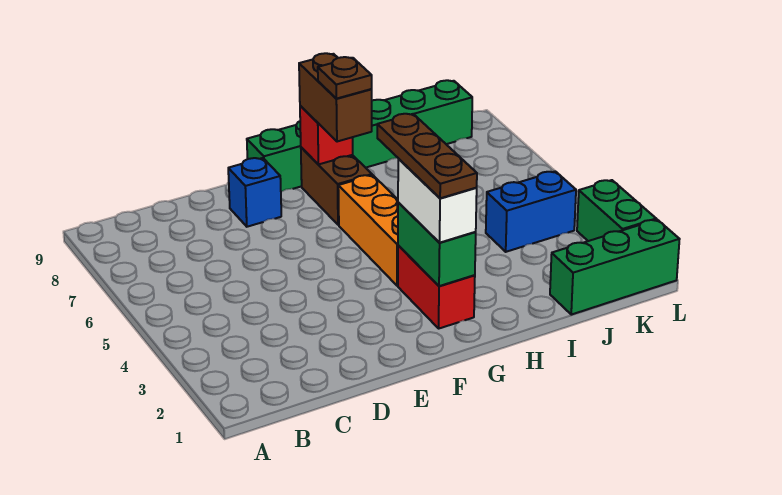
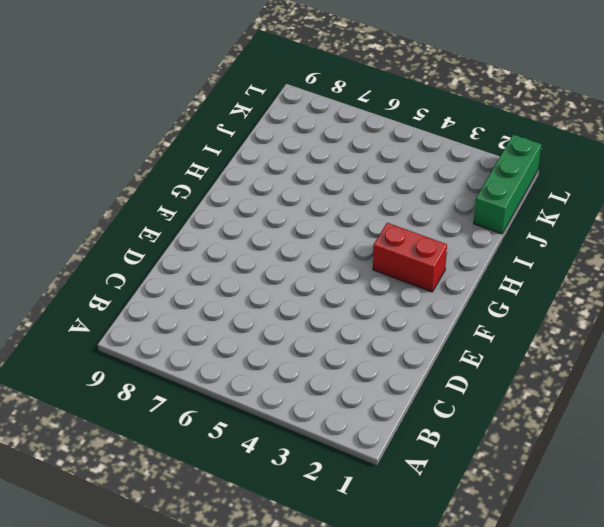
none -> blue 1x1 brick [228,158,281,227]
none -> green 1x6 brick [247,80,472,192]
none -> orange 1x3 brick [338,175,398,286]

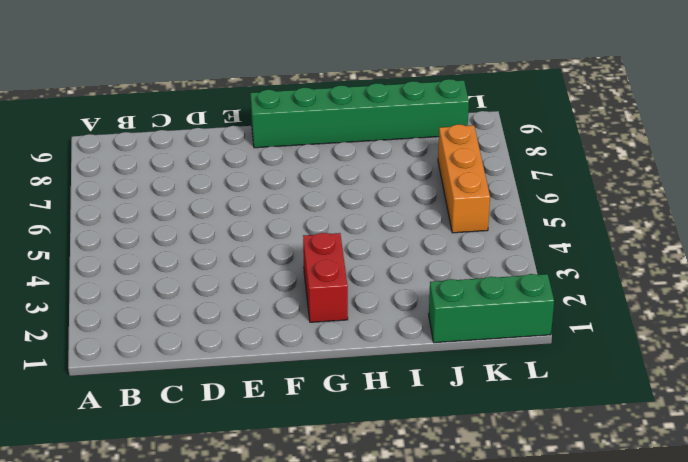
orange 1x3 brick [438,124,490,233] -> orange 1x3 brick moved to [338,175,398,286]
none -> blue 1x1 brick [228,158,281,227]
none -> brown 1x2 brick [301,147,372,225]
none -> blue 1x2 brick [486,171,576,252]

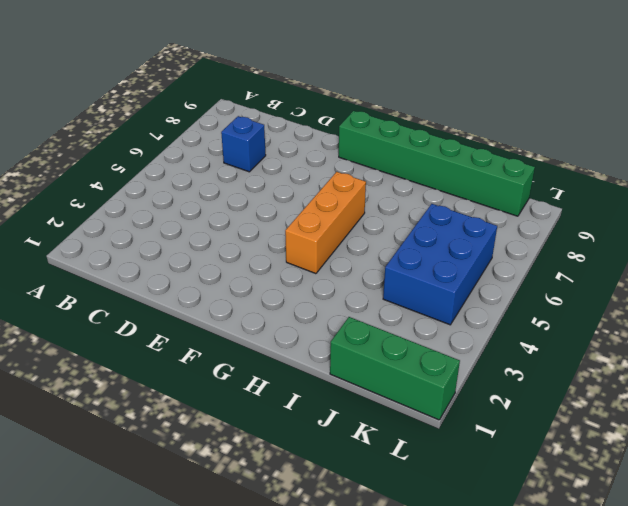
blue 1x1 brick [221,116,266,172] -> blue 1x1 brick moved to [228,158,281,227]
blue 2x3 brick [383,204,497,325] -> blue 1x2 brick [486,171,576,252]
none -> red 1x2 brick [398,246,475,328]
none -> brown 1x2 brick [301,147,372,225]
none -> green 1x2 brick [577,180,656,241]

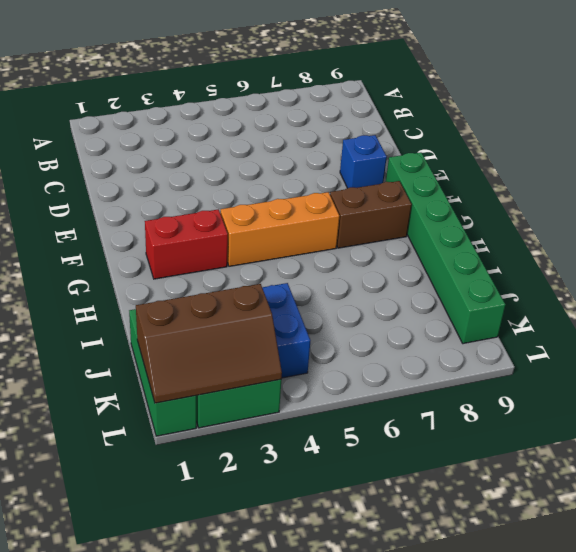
brown 2x3 slope [136,284,282,403] -> none
none -> green 1x2 brick [398,203,476,286]
none -> red 1x1 brick [300,106,353,164]
none -> white 1x2 brick [398,159,477,243]

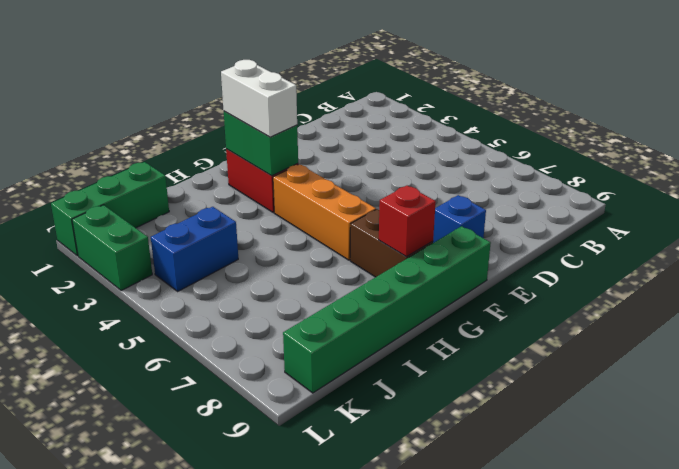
none -> brown 1x2 brick [299,53,372,142]
none -> brown 1x3 plate [377,114,477,198]
none -> brown 1x1 plate [318,57,372,99]

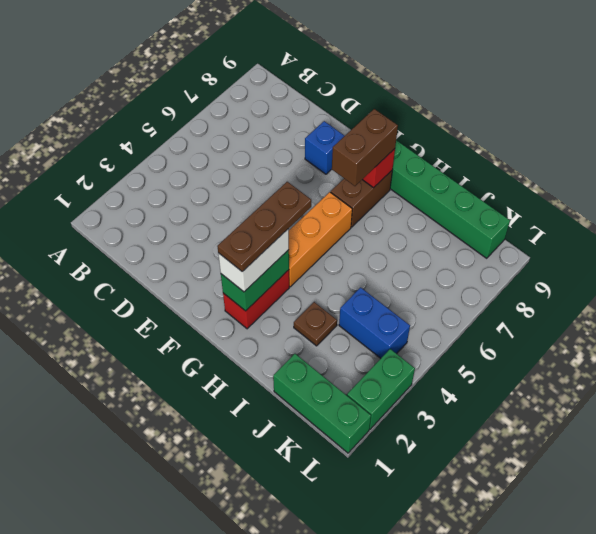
brown 1x1 plate [294,302,337,346] -> brown 1x1 plate moved to [318,57,372,99]

